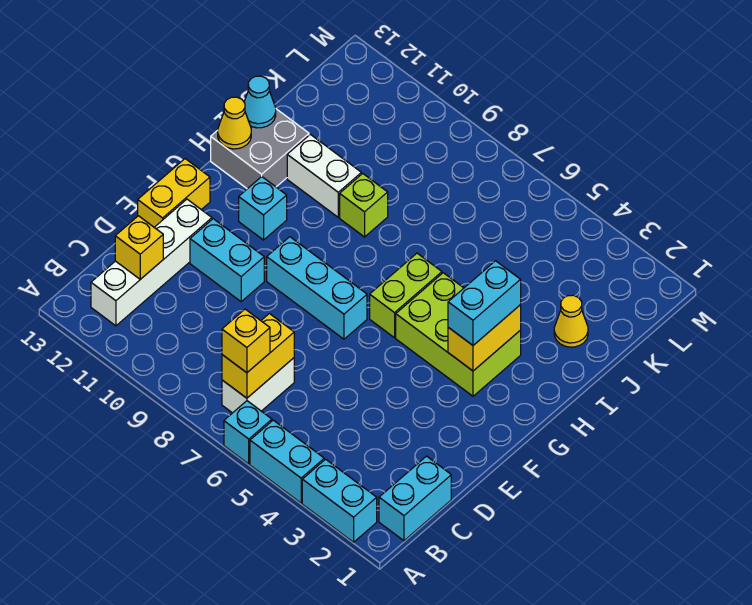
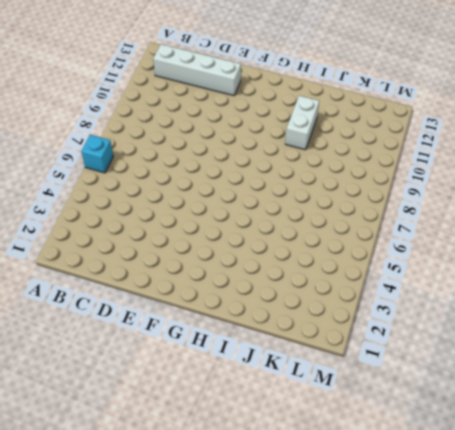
none -> cyan 1x2 brick [302,459,377,542]
none -> cyan 1x2 brick [250,420,324,503]
none -> cyan 1x2 brick [379,456,451,541]

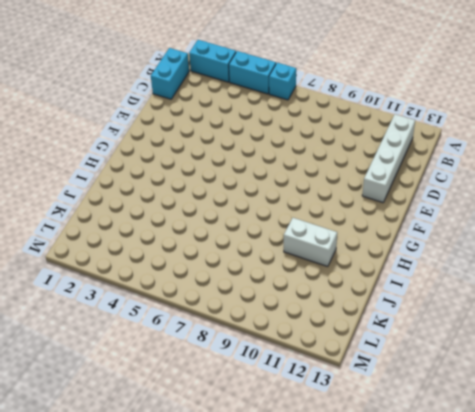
none -> white 1x2 brick [222,358,294,413]
none -> cyan 1x2 brick [190,219,264,302]
none -> yellow 1x2 brick [138,159,210,227]

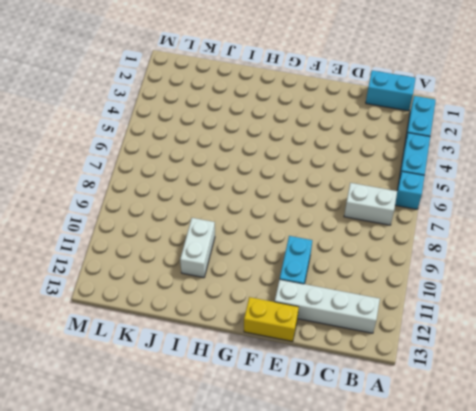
none -> cyan 1x3 brick [267,237,367,339]
none -> lime 2x3 brick [396,273,521,396]
none -> lime 1x2 brick [370,253,442,338]

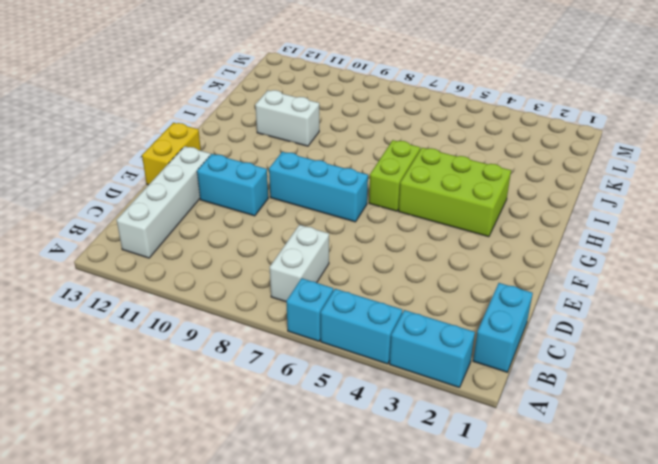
none -> cyan 1x1 brick [239,177,287,240]
none -> grey 2x2 brick [211,109,309,189]
none -> lime 1x1 brick [340,174,388,237]

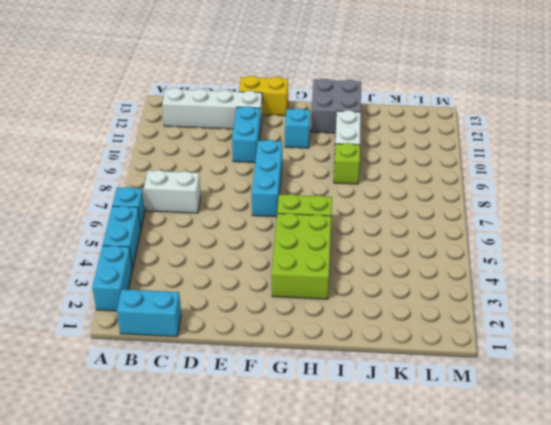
none -> yellow 1x1 cone [554,295,588,347]
none -> yellow 1x2 brick [222,314,294,398]
none -> yellow 1x1 brick [115,216,163,279]

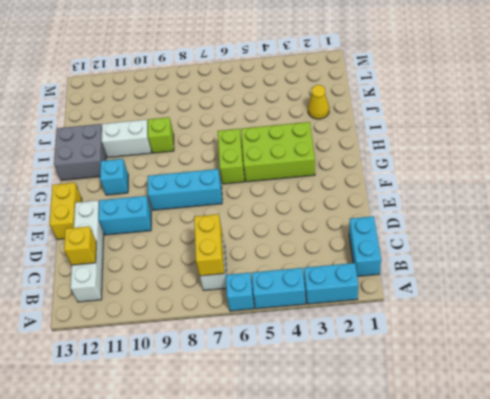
none -> yellow 1x2 brick [448,305,521,371]
none -> yellow 1x1 cone [218,97,251,149]
none -> cyan 1x1 cone [244,76,276,128]

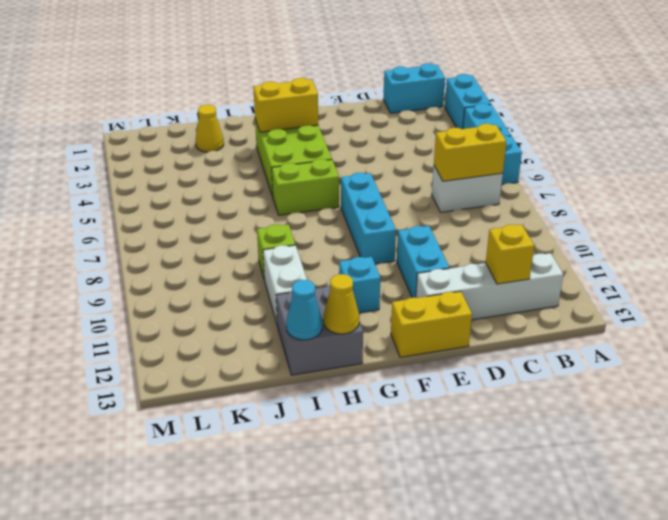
none -> yellow 1x1 brick [222,309,270,373]
none -> cyan 1x2 brick [448,261,521,345]

